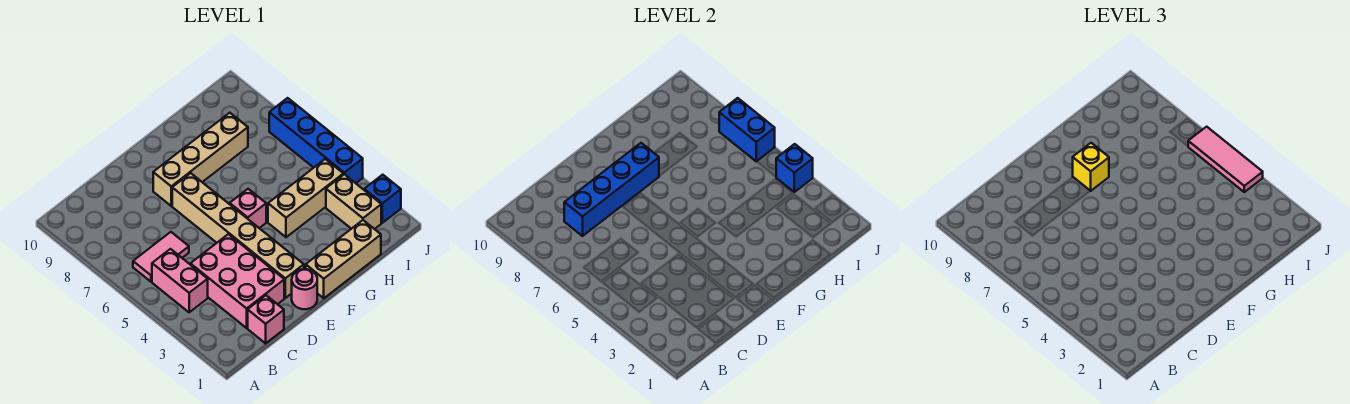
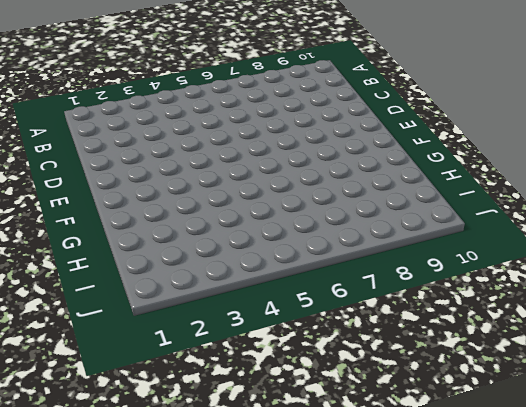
none -> pink 1x2 brick [152,249,208,312]
none -> pink 1x2 tile [133,232,189,282]
none -> pink 1x1 brick [248,295,284,343]

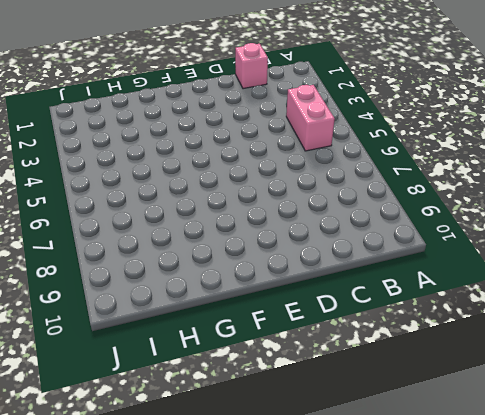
none -> pink 1x2 tile [133,232,189,282]
none -> pink 2x3 brick [190,234,284,328]
none -> pink 1x1 round brick [292,269,317,309]

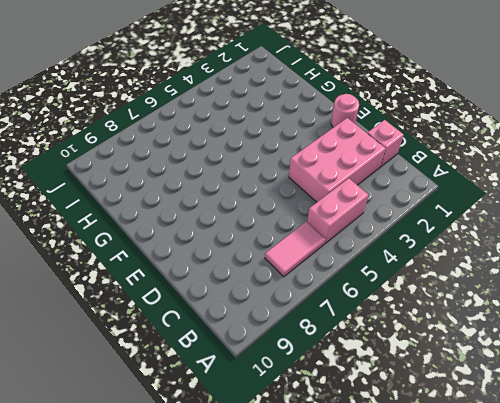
pink 1x2 tile [265,221,325,277] -> pink 1x2 tile turned to [133,232,189,282]
none -> tan 1x6 brick [172,173,304,298]
none -> tan 1x4 brick [153,113,248,206]
none -> tan 1x3 brick [306,220,381,298]

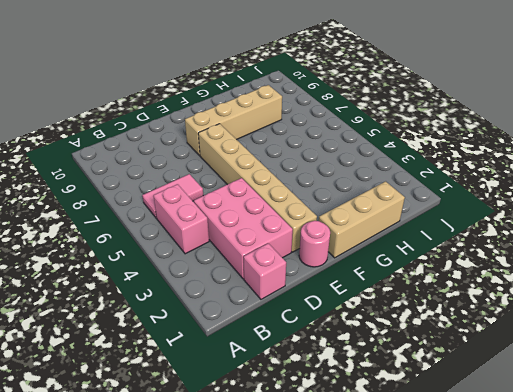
none -> pink 1x1 brick [230,189,266,228]
none -> tan 1x3 brick [268,159,343,237]
none -> tan 1x2 brick [326,174,381,229]

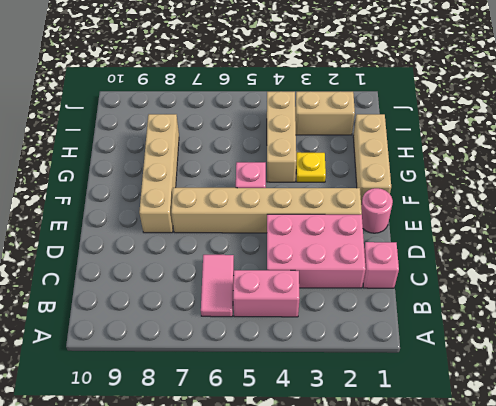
yellow 1x1 plate [296,152,326,182] -> none
none -> blue 1x1 brick [364,175,401,223]
none -> blue 1x4 brick [269,98,363,183]
none -> blue 1x4 brick [564,143,659,236]

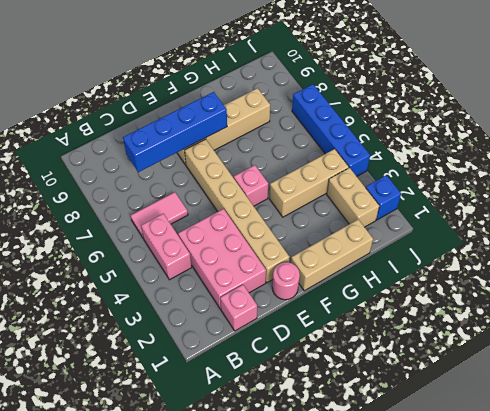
none -> blue 1x1 brick [776,144,813,192]
none -> blue 1x2 brick [719,98,775,162]
none -> yellow 1x1 brick [1073,143,1109,191]

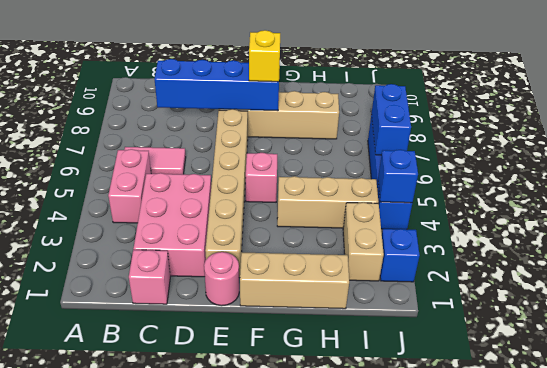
none -> pink 1x3 tile [1188,127,1263,192]

